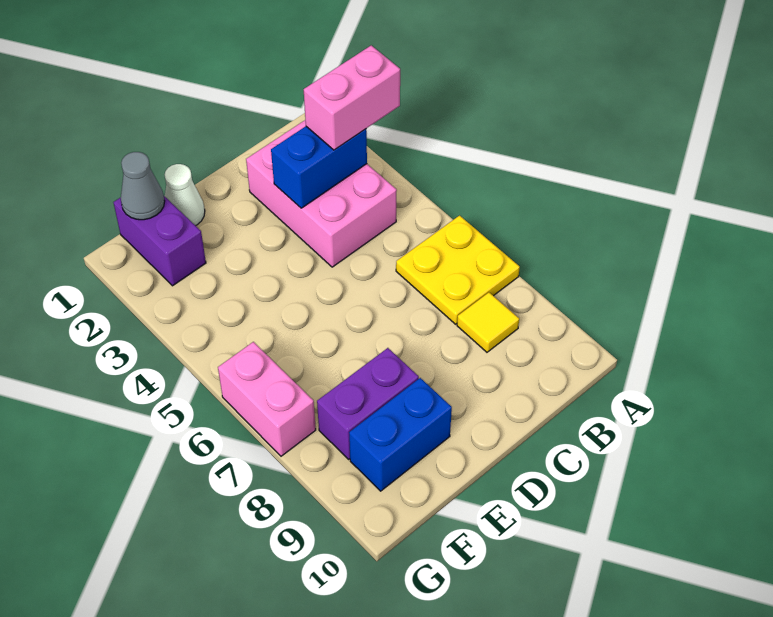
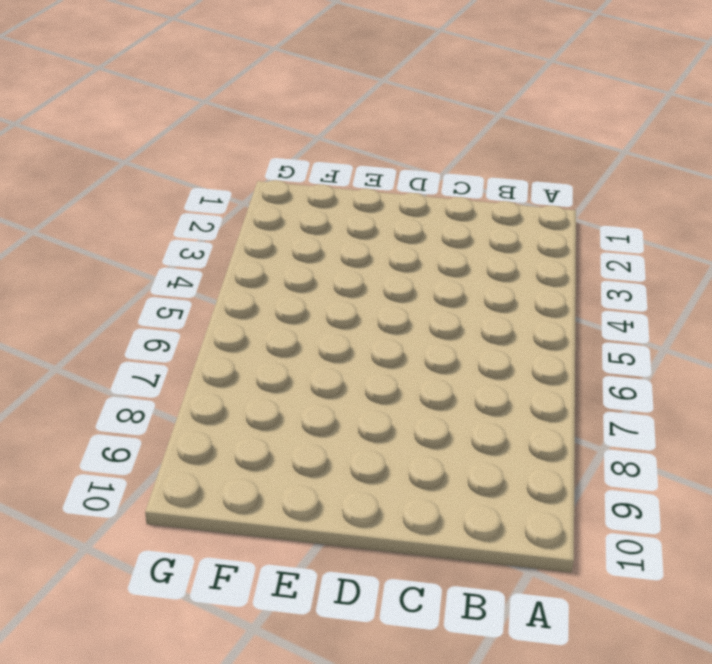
none -> yellow 2x2 plate [396,216,520,324]
none -> pink 2x3 brick [246,120,397,267]

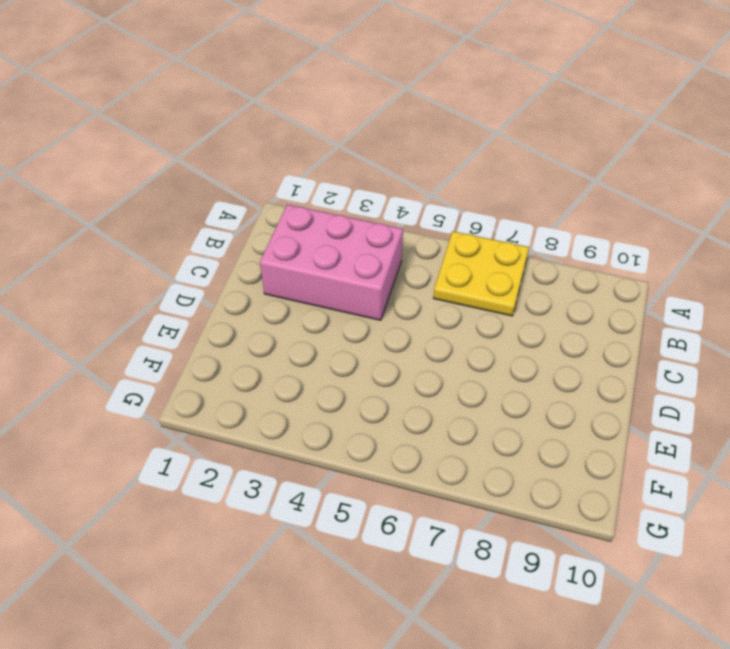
none -> yellow 1x1 tile [457,293,519,352]
none -> white 1x1 cone [165,164,205,226]

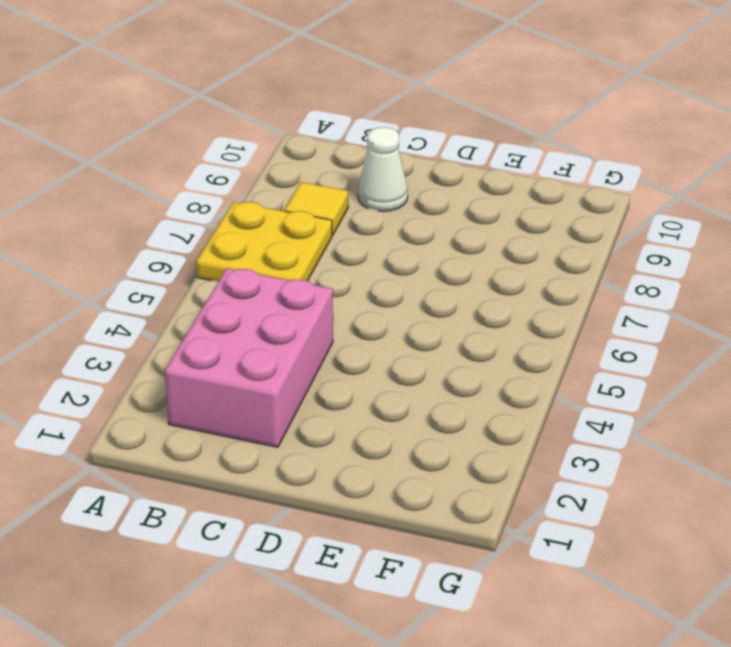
white 1x1 cone [358,127,408,212] -> white 1x1 cone moved to [165,164,205,226]
none -> purple 1x2 brick [317,348,419,459]
none -> blue 1x2 brick [349,378,452,491]

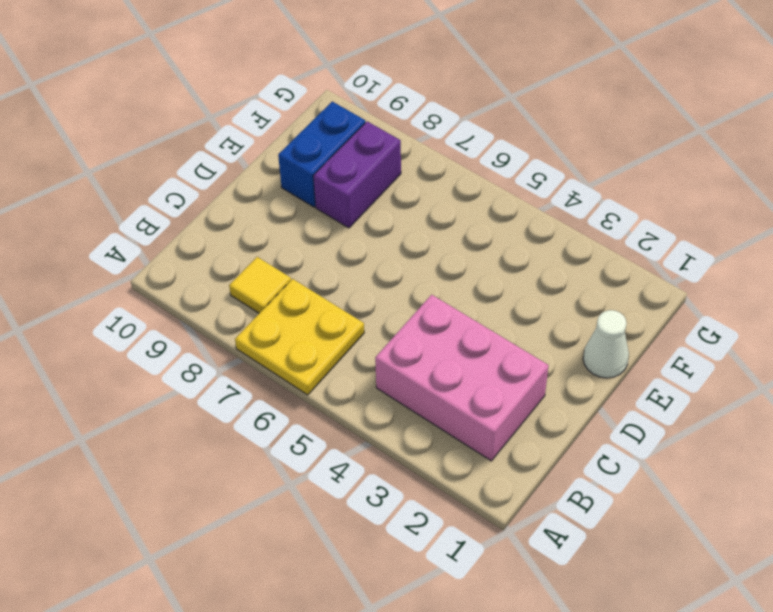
none -> purple 1x2 brick [114,196,206,286]
none -> pink 1x2 brick [218,342,316,456]

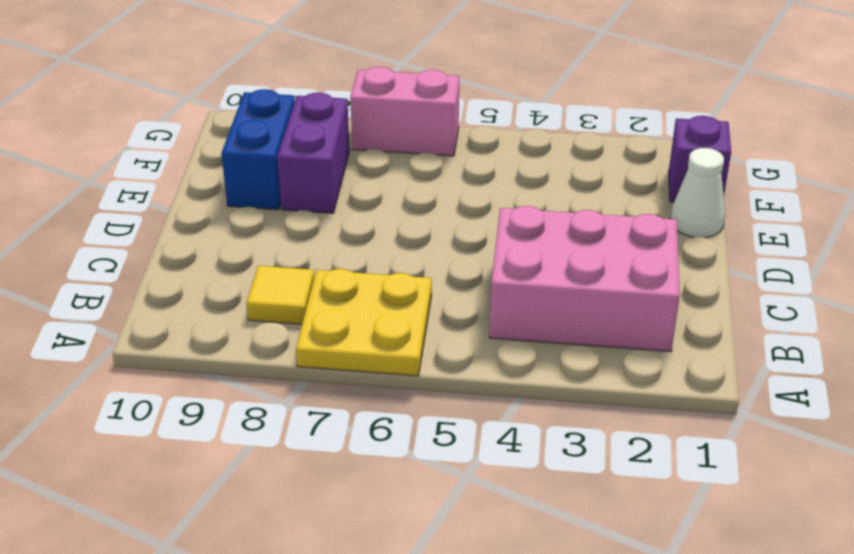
purple 1x1 brick [669,116,731,202] -> purple 1x2 brick [114,196,206,286]
none -> blue 1x2 brick [271,126,367,208]
none -> grey 1x1 cone [121,152,165,220]

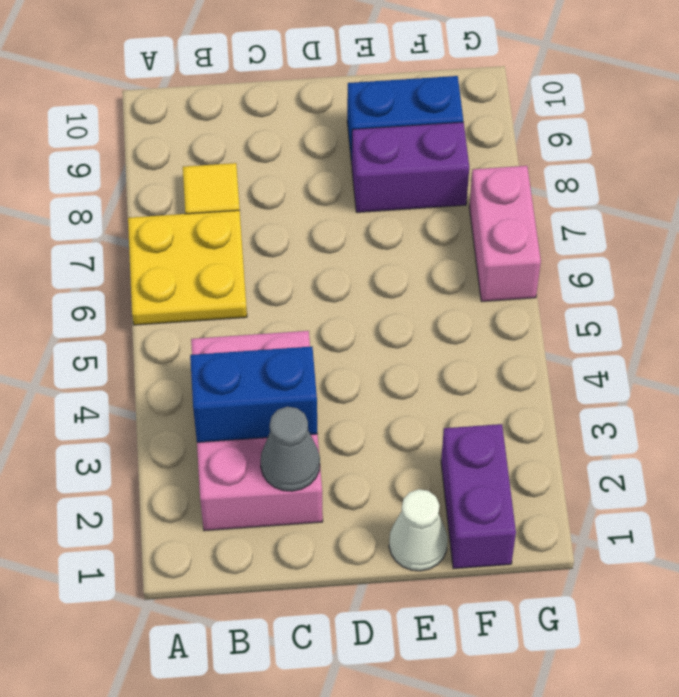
grey 1x1 cone [260,407,320,491] -> grey 1x1 cone moved to [121,152,165,220]
none -> pink 1x2 brick [304,45,400,150]

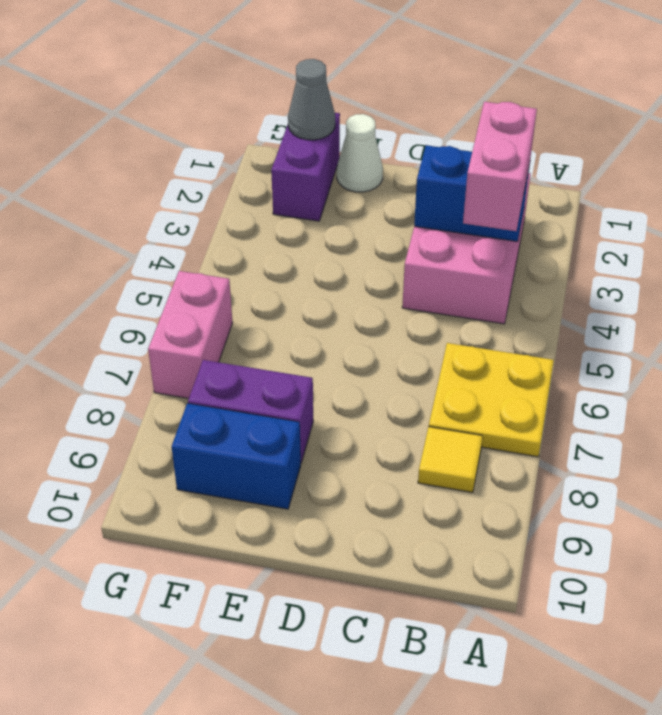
pink 1x2 brick [463,102,537,231] -> pink 1x2 brick turned to [304,45,400,150]

